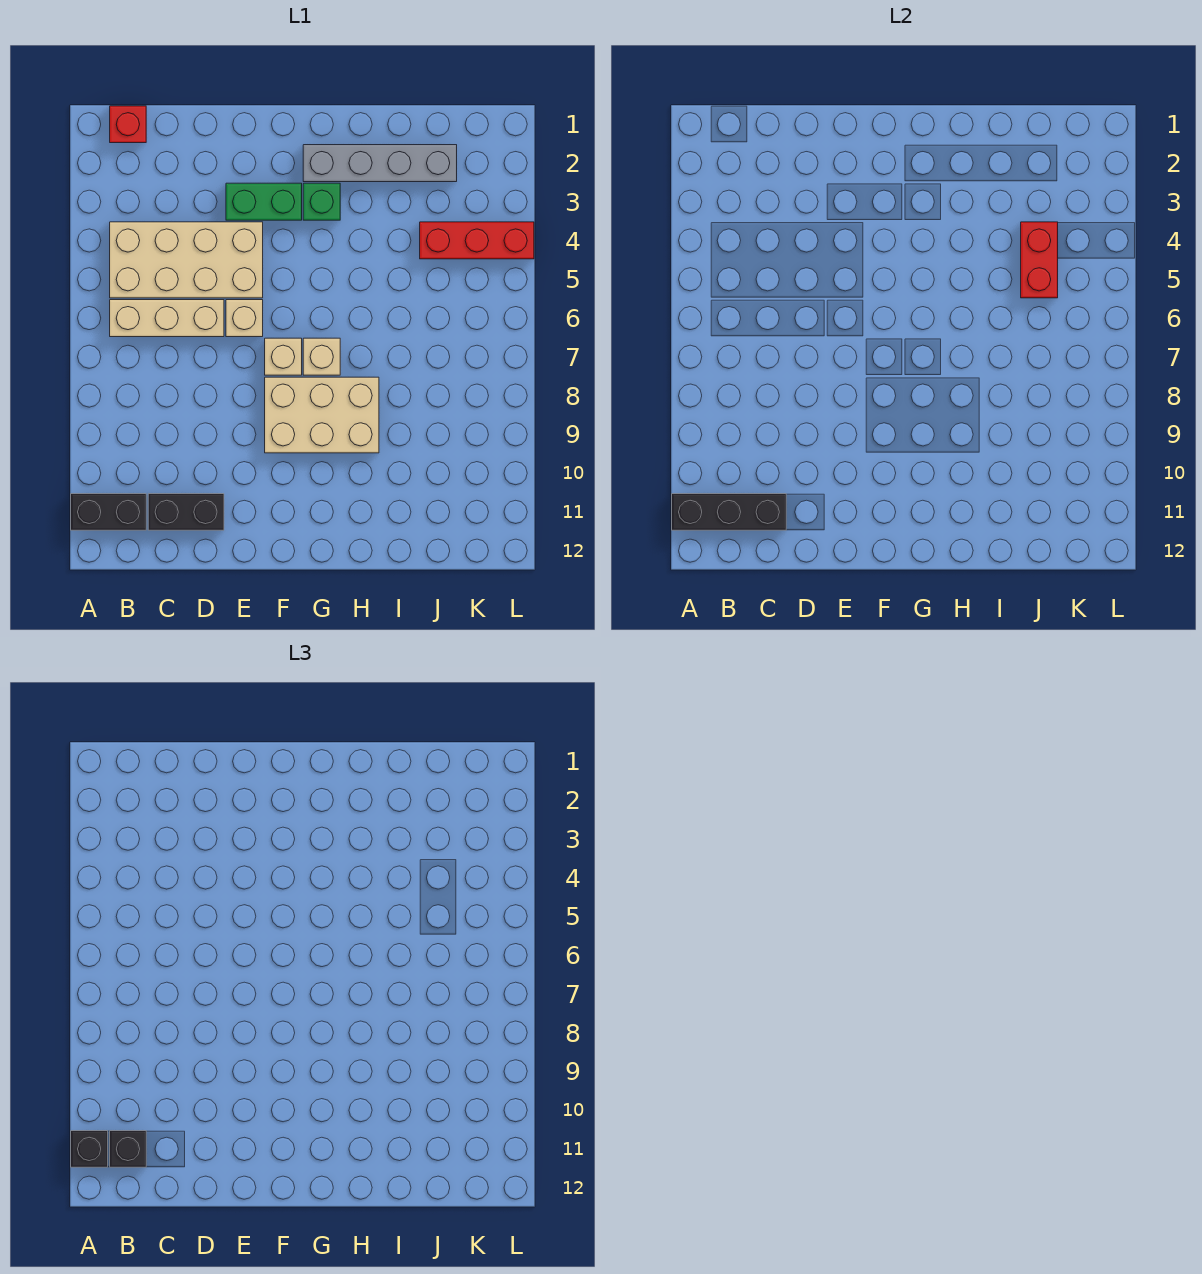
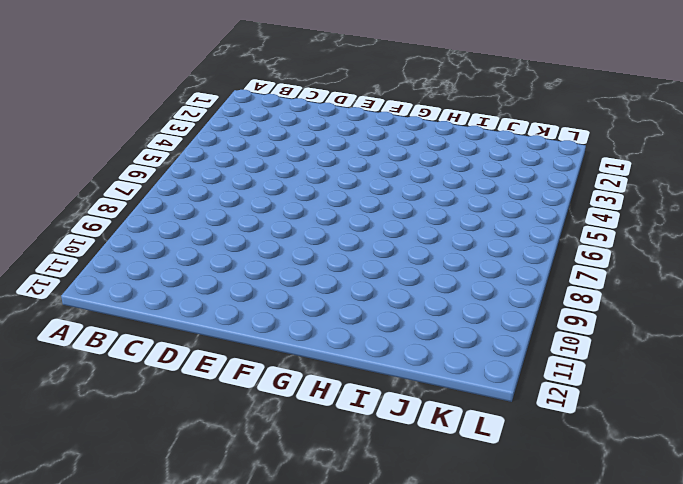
none -> black 1x2 brick [71,494,146,530]
none -> red 1x1 brick [110,106,146,143]
none -> tan 2x4 brick [110,222,263,298]

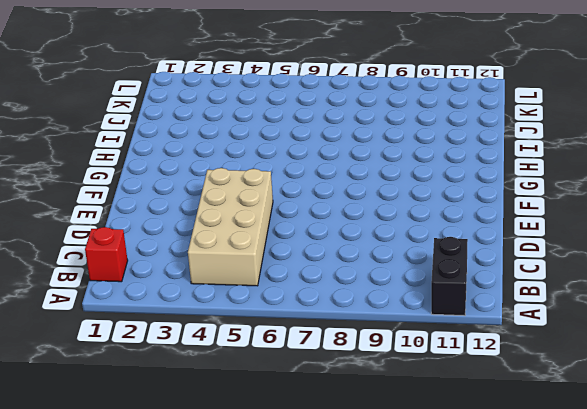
none -> tan 1x3 brick [110,300,224,337]
none -> black 1x2 brick [148,494,224,530]
none -> green 1x2 brick [226,183,302,220]

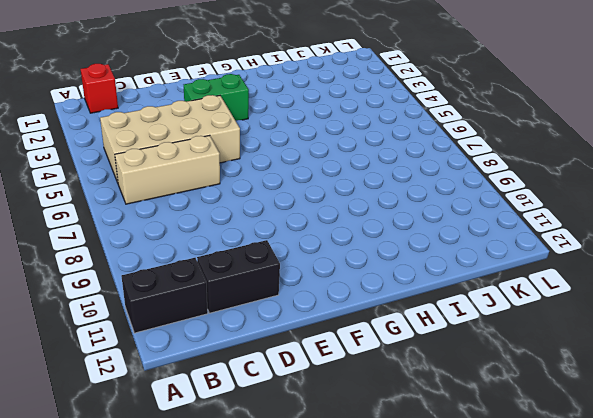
none -> tan 1x1 brick [226,300,263,337]
none -> tan 1x1 brick [265,338,302,375]
none -> tan 2x3 brick [265,377,379,453]

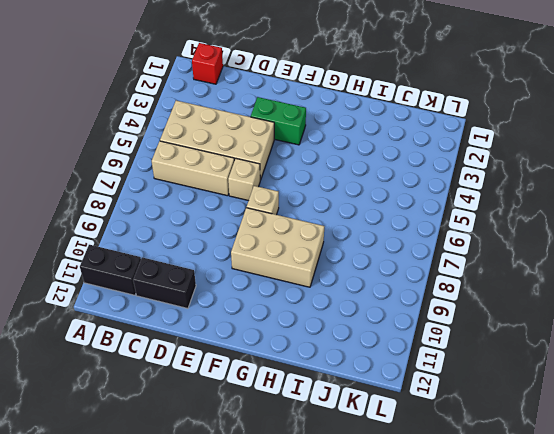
none -> grey 1x4 brick [303,145,457,182]
none -> green 1x1 brick [303,183,340,220]
none -> tan 1x1 brick [303,338,340,375]

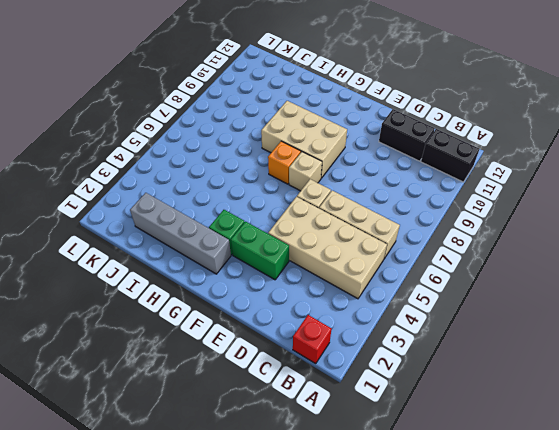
orange 1x1 brick [268,141,301,184] -> tan 1x1 brick [303,338,340,375]
none -> red 1x3 brick [420,222,534,259]
none -> black 1x3 brick [672,494,786,530]
none -> red 1x2 brick [1021,222,1058,298]

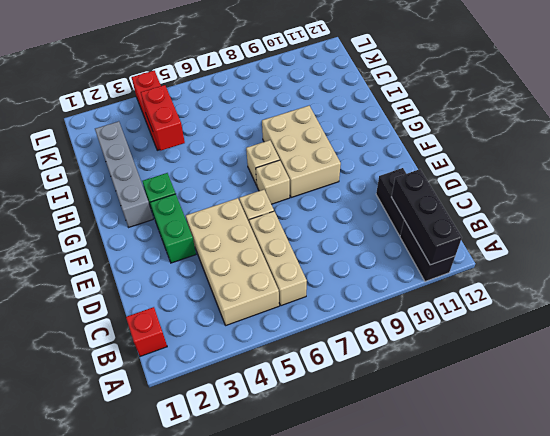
red 1x2 brick [141,85,185,151] -> red 1x2 brick turned to [1021,222,1058,298]
none -> black 1x1 brick [71,1131,108,1167]
none -> black 1x1 brick [110,1131,146,1167]

